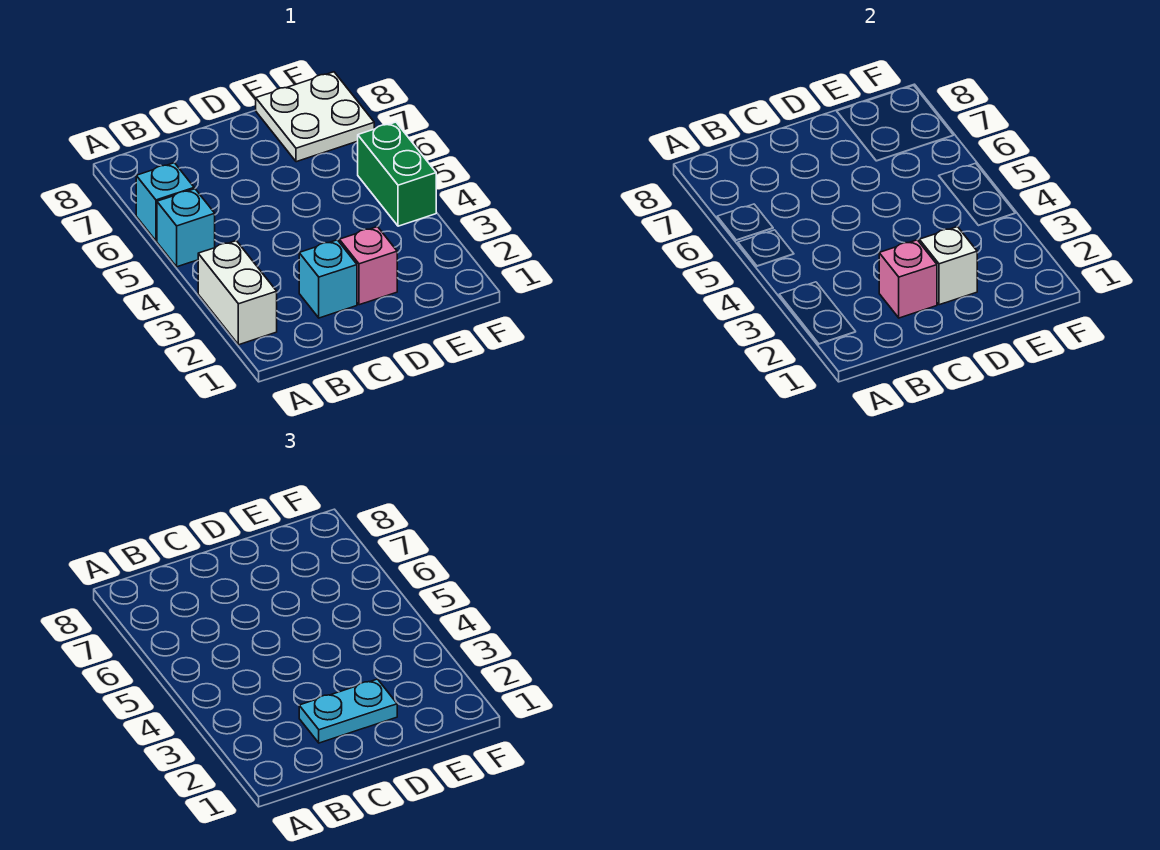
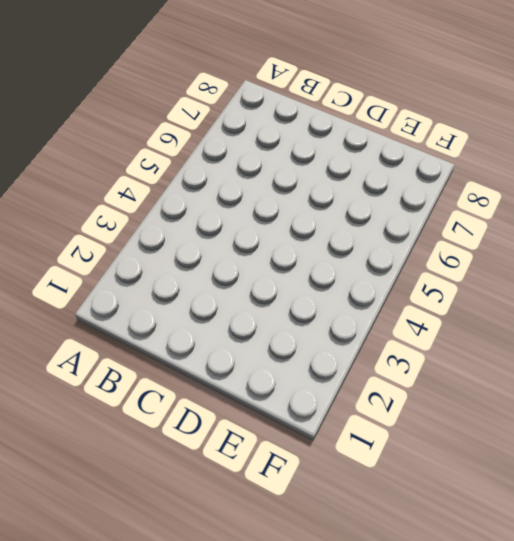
none -> white 1x2 brick [198,241,277,345]
none -> cyan 1x1 brick [157,189,215,267]

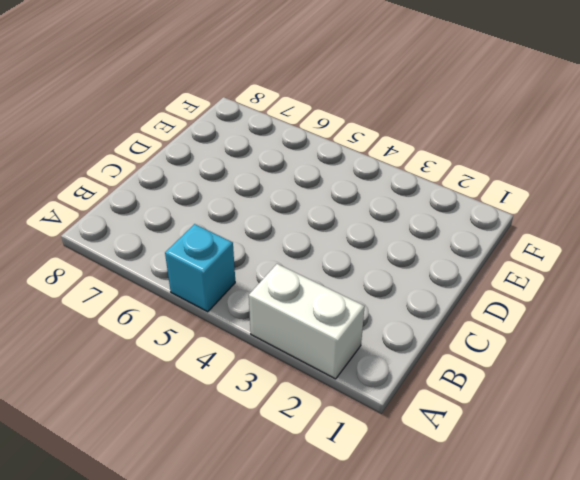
none -> cyan 1x1 brick [136,163,194,241]
none -> cyan 1x1 brick [299,240,357,318]

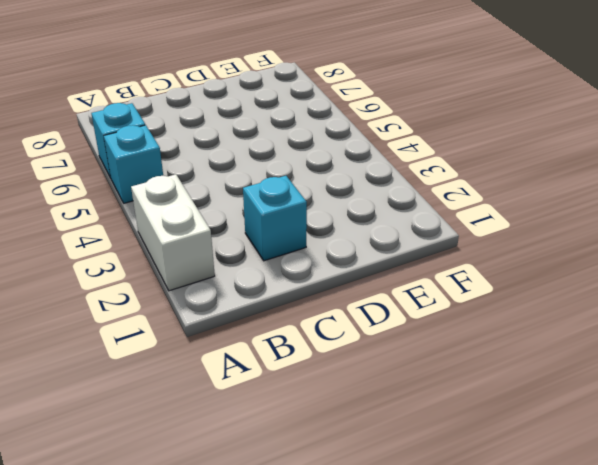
none -> pink 1x1 brick [339,227,397,305]
none -> white 2x2 plate [256,72,374,162]

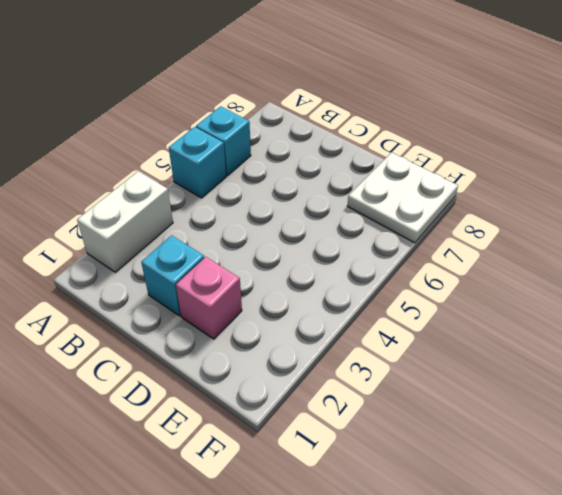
none -> green 1x2 brick [358,122,436,226]
none -> pink 1x1 brick [879,240,937,318]

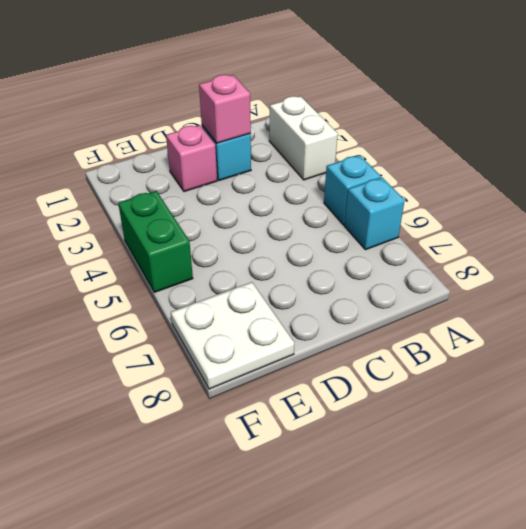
none -> white 1x1 brick [919,227,977,305]
none -> cyan 1x2 plate [299,679,397,743]

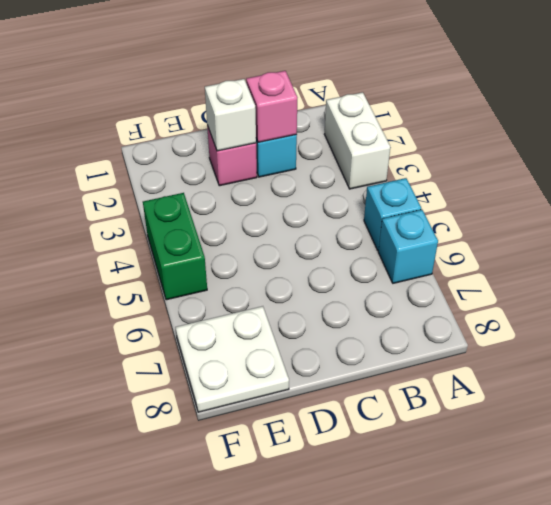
none -> cyan 1x2 plate [299,679,397,743]

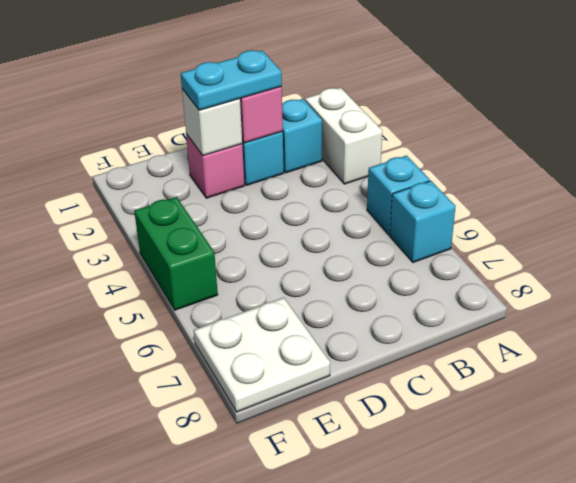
cyan 1x1 brick [282,99,322,173] -> none

